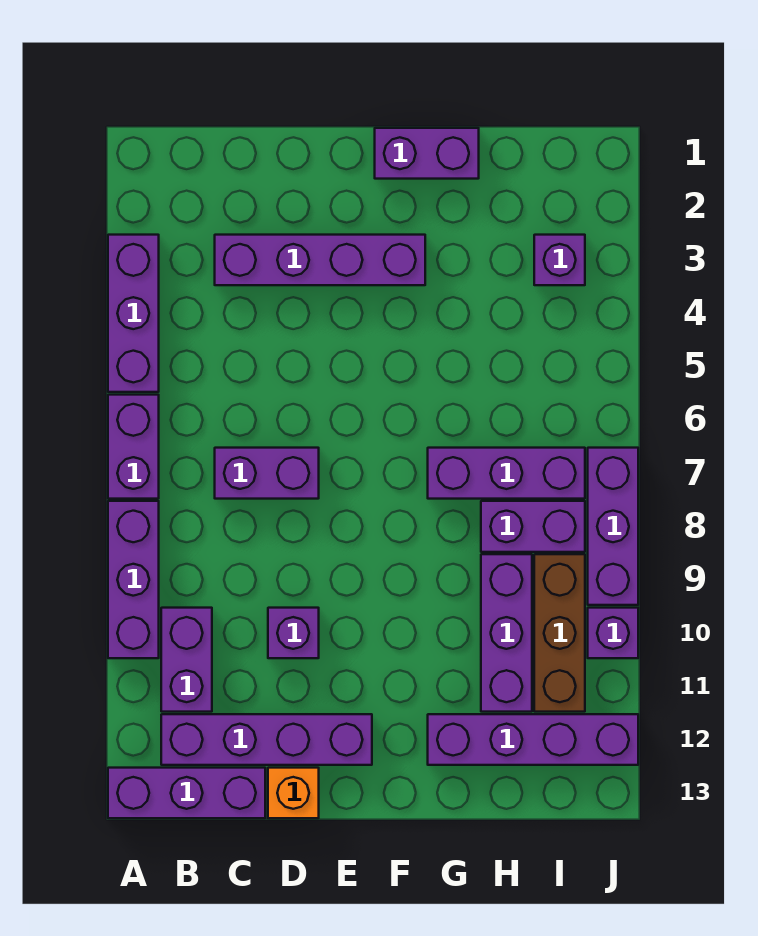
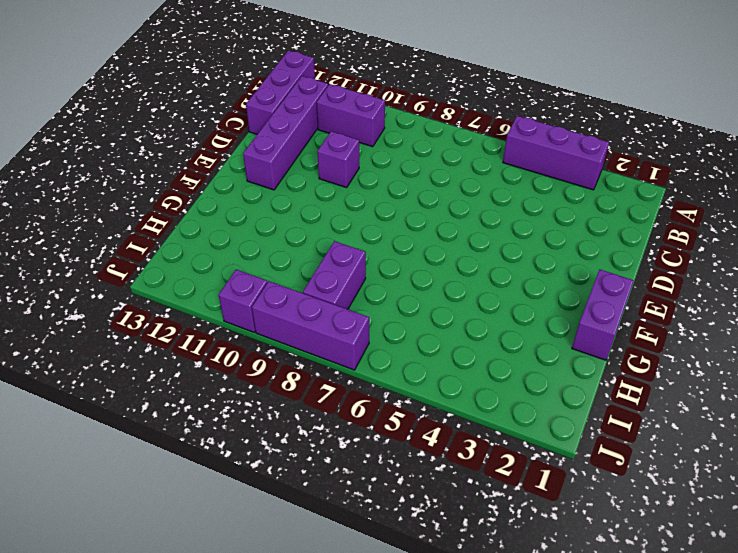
none -> purple 1x2 brick [108,395,159,499]
none -> purple 1x3 brick [108,501,159,658]
none -> purple 1x4 brick [215,235,425,285]

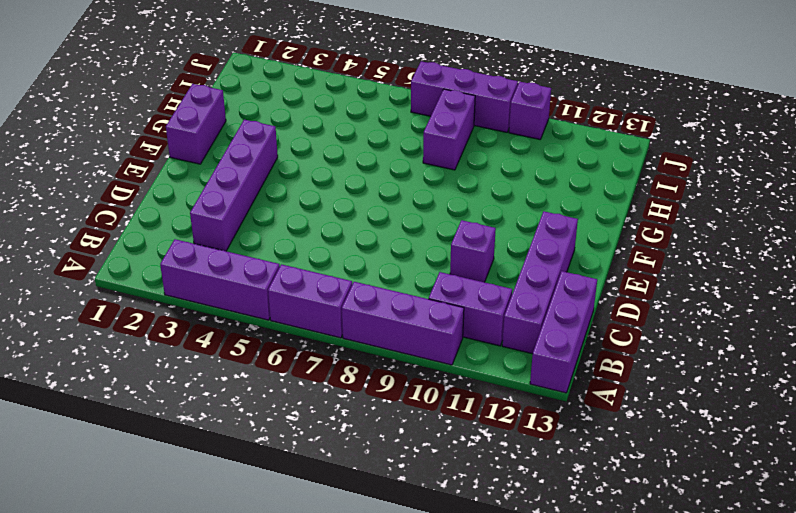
none -> purple 1x2 brick [215,448,319,499]
none -> orange 1x1 brick [268,768,319,818]
none -> purple 1x3 brick [428,448,585,499]

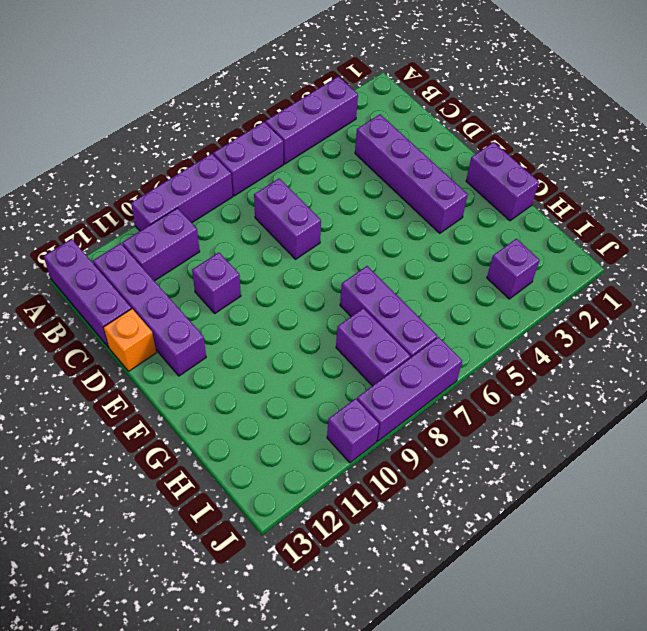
none -> purple 1x4 brick [428,714,638,765]
none -> purple 1x3 brick [481,554,532,712]
none -> brown 1x3 brick [534,554,585,712]

